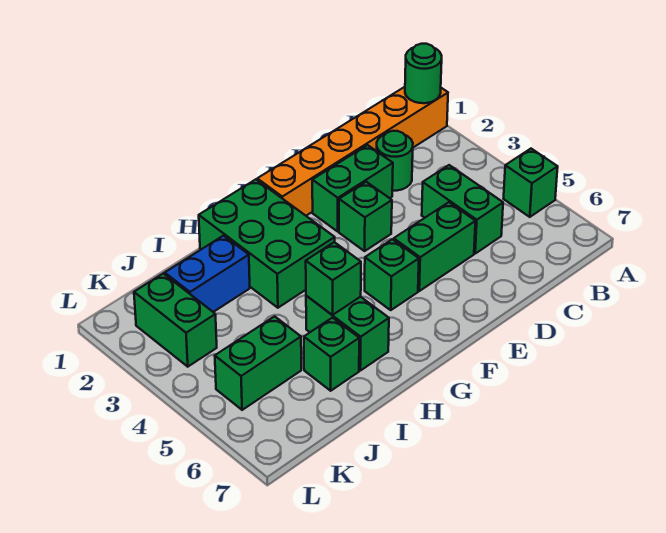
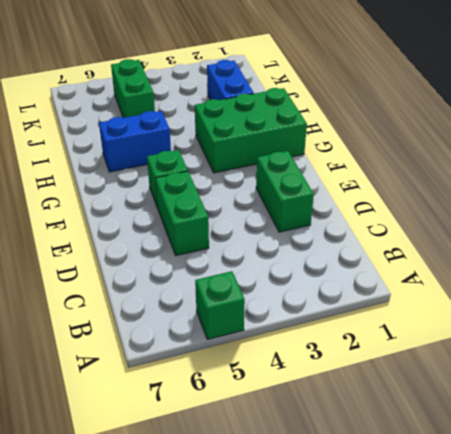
blue 1x2 brick [99,111,171,172] -> green 1x2 brick [306,296,389,371]
none -> orange 1x6 brick [257,87,448,216]
none -> green 1x1 round brick [376,131,413,191]
none -> green 1x2 brick [422,165,503,253]

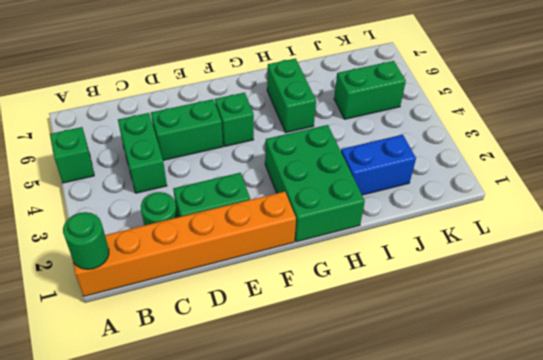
none -> green 1x1 brick [339,182,392,251]
none -> green 1x1 brick [304,318,359,391]
none -> green 1x2 brick [134,274,217,367]

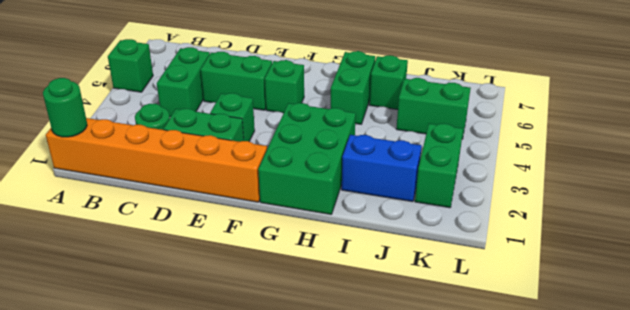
none -> green 1x1 brick [306,242,361,315]

